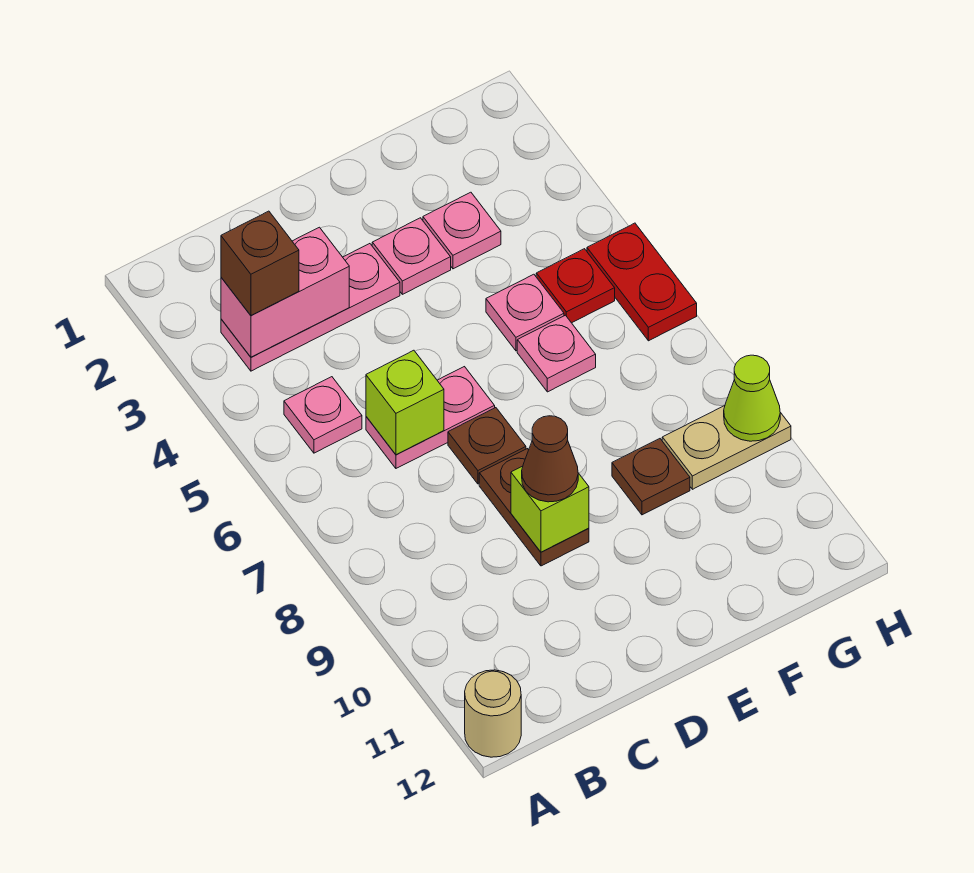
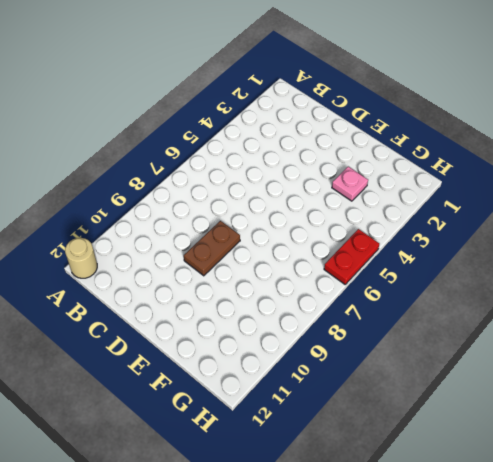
none -> pink 1x3 plate [221,244,400,371]
none -> pink 1x1 plate [284,377,362,453]
none -> pink 1x2 plate [366,367,495,468]

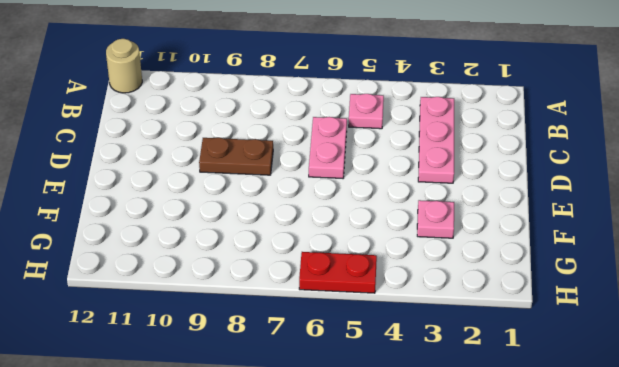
none -> brown 1x1 plate [448,408,526,484]
none -> pink 1x1 plate [372,218,451,294]
none -> pink 1x1 plate [486,274,564,351]

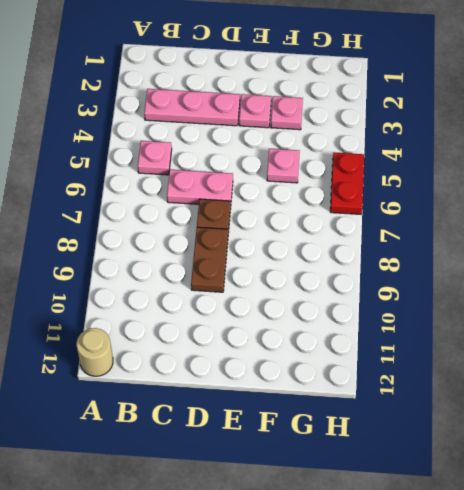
none -> pink 1x1 plate [517,315,596,392]
none -> brown 1x1 plate [612,439,690,515]
none -> red 1x1 plate [536,249,615,323]

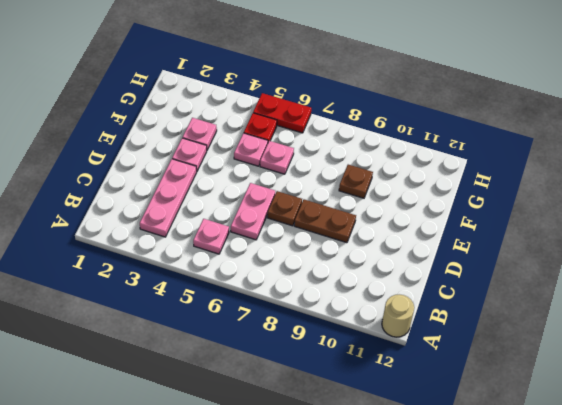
none -> tan 1x2 plate [662,406,791,489]
none -> pink 1x2 brick [221,227,349,357]
none -> lime 1x1 brick [366,350,444,455]

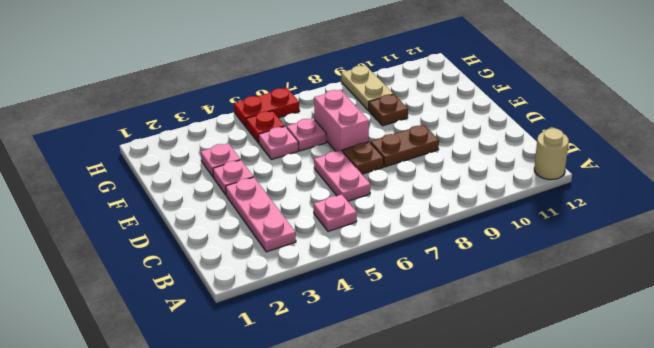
pink 1x2 brick [314,90,369,152] -> pink 1x2 brick moved to [221,227,349,357]
none -> lime 1x1 brick [366,350,444,455]
none -> lime 1x1 brick [511,466,589,552]
none -> lime 1x1 cone [724,355,780,441]

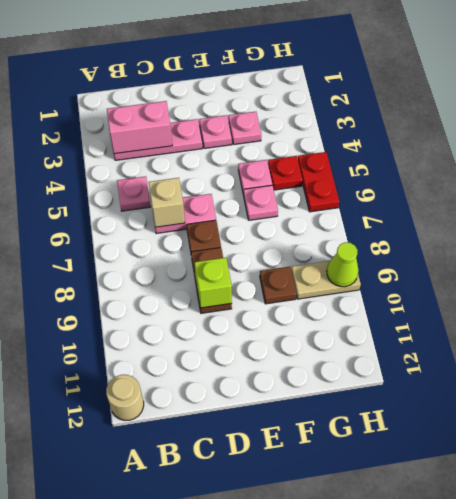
tan 1x1 brick [149,178,185,227] -> lime 1x1 brick [366,350,444,455]
none -> brown 1x1 brick [221,211,299,315]
none -> brown 1x1 cone [522,416,578,502]

